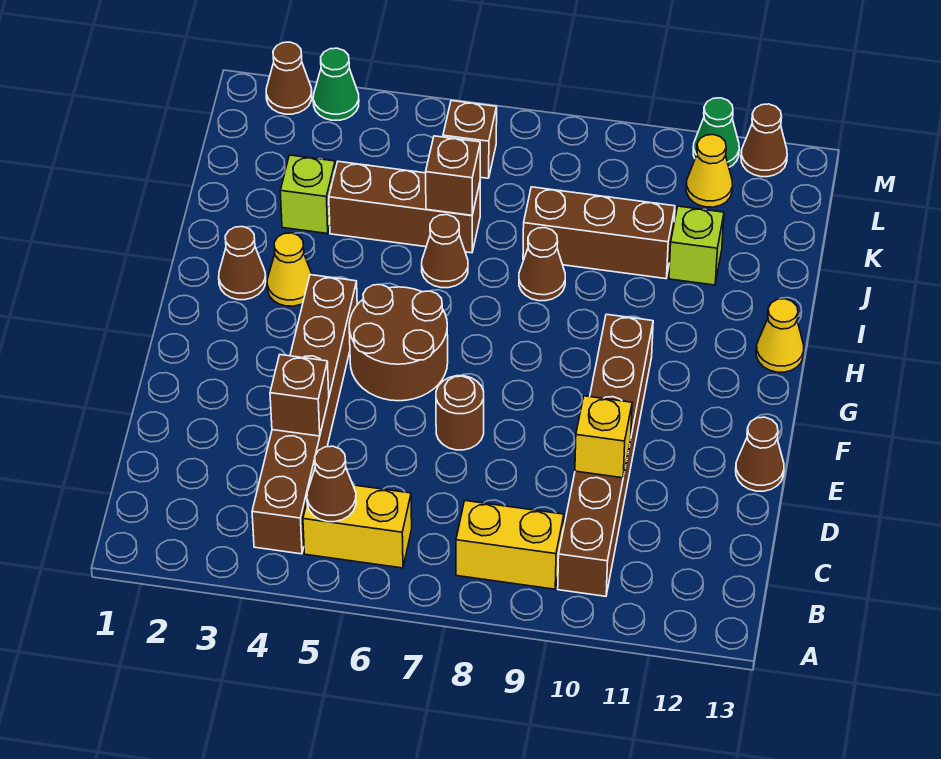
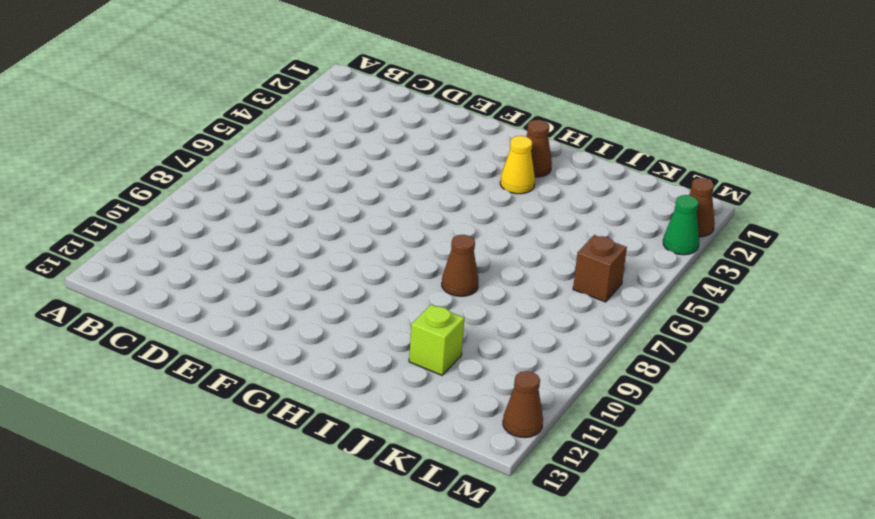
none -> brown 1x6 brick [252,275,357,554]
none -> yellow 1x2 brick [303,485,412,568]
none -> yellow 1x2 brick [456,501,564,589]

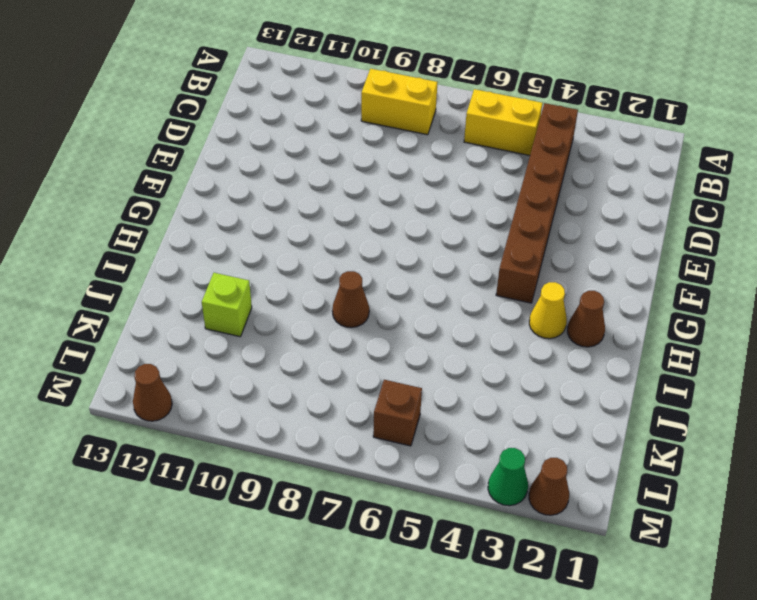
none -> brown 1x6 brick [558,314,653,596]
none -> brown 1x1 round brick [436,376,484,450]
none -> brown 1x1 cone [736,417,784,491]

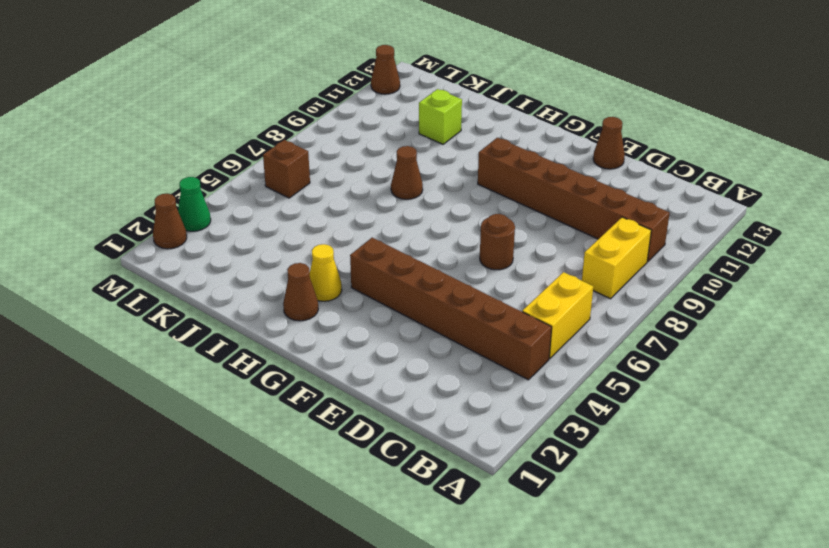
none -> brown 2x2 round brick [349,285,448,401]
none -> yellow 1x1 cone [756,299,804,372]
none -> brown 1x1 cone [422,215,468,288]

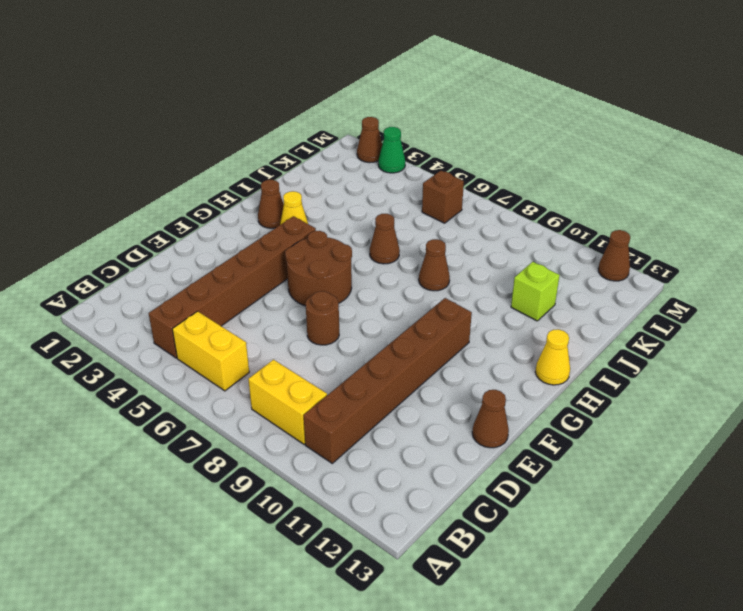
none -> lime 1x1 brick [280,155,335,234]
none -> brown 1x3 brick [329,161,480,253]
none -> brown 1x3 brick [523,187,675,279]

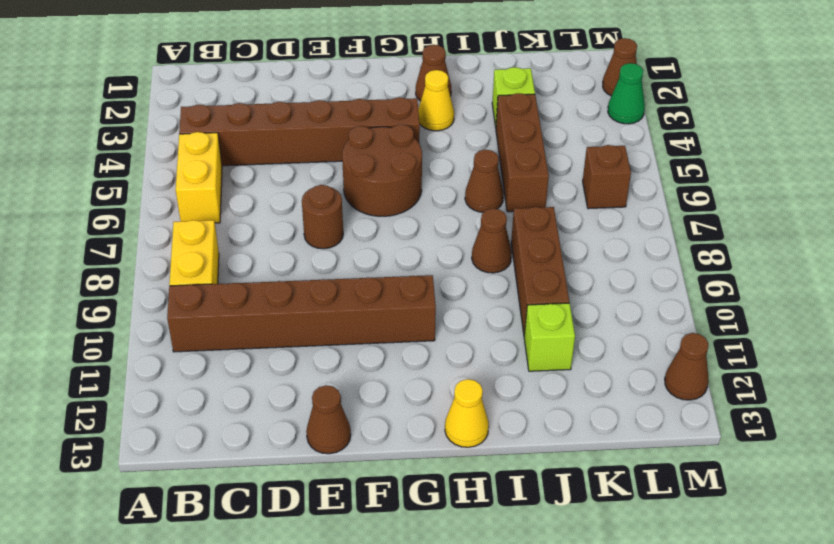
none -> yellow 1x1 cone [686,135,733,207]
none -> green 1x1 cone [693,98,739,167]
none -> brown 1x1 cone [307,446,356,522]

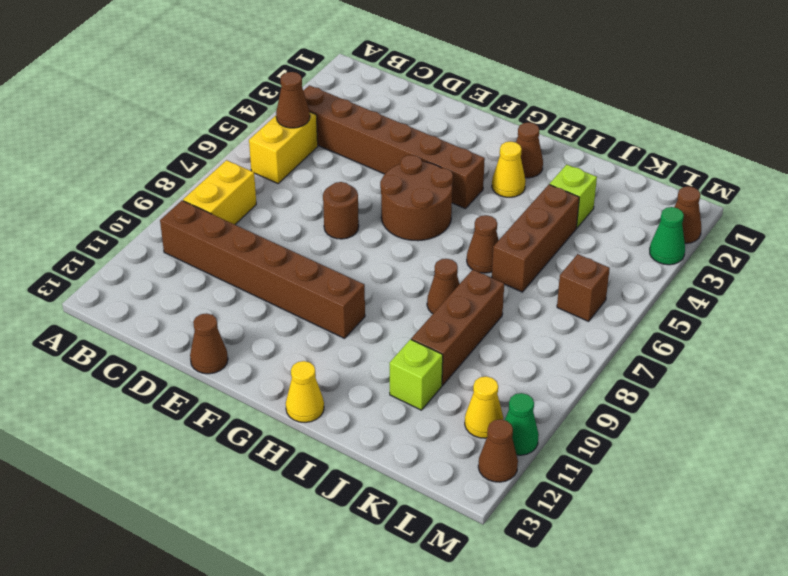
none -> brown 1x1 brick [270,355,329,436]
none -> yellow 1x1 brick [575,396,632,478]
none -> brown 1x1 brick [426,136,480,215]

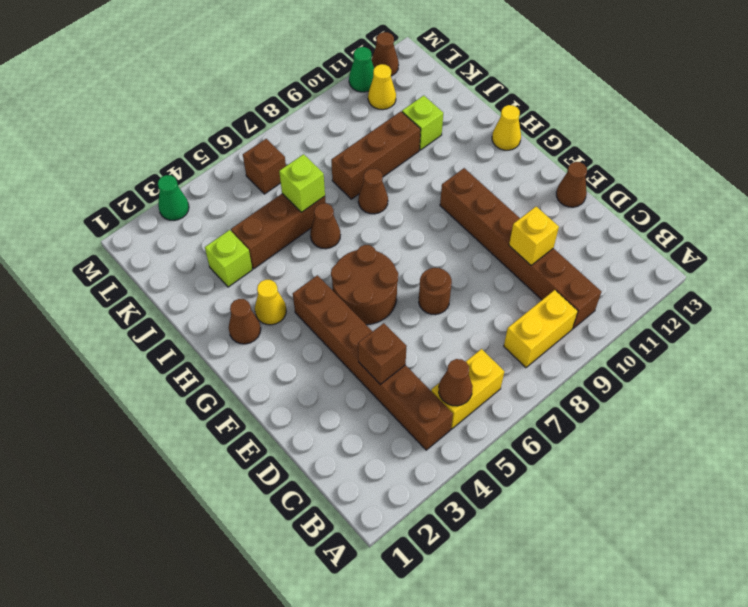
lime 1x1 brick [279,154,325,212] -> brown 1x1 brick [426,136,480,215]
none -> brown 1x1 cone [266,42,312,114]

